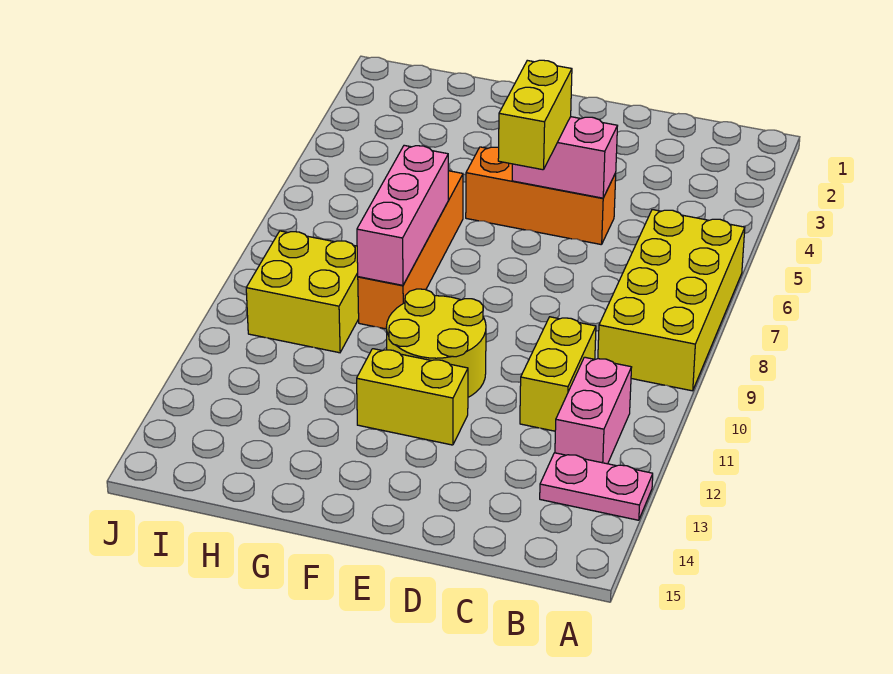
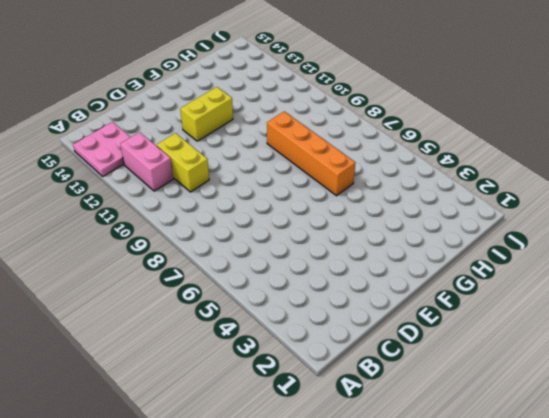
pink 2x2 plate [73,122,131,176] -> pink 1x2 plate [540,453,653,520]
none -> yellow 2x4 brick [598,210,745,391]
none -> orange 1x3 brick [466,147,616,245]
none -> yellow 2x2 round brick [386,289,486,397]

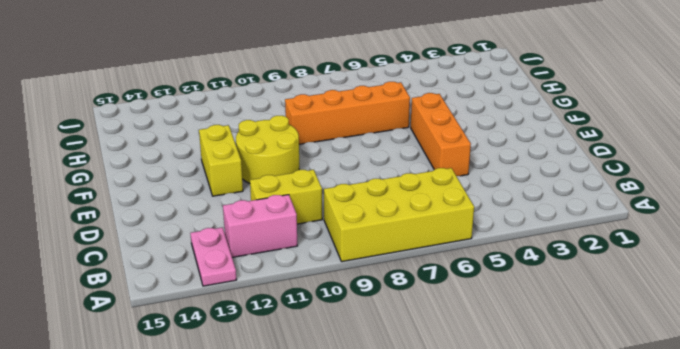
none -> yellow 2x2 brick [246,231,359,353]
none -> pink 1x2 brick [512,117,617,198]
none -> pink 1x3 brick [357,145,448,285]

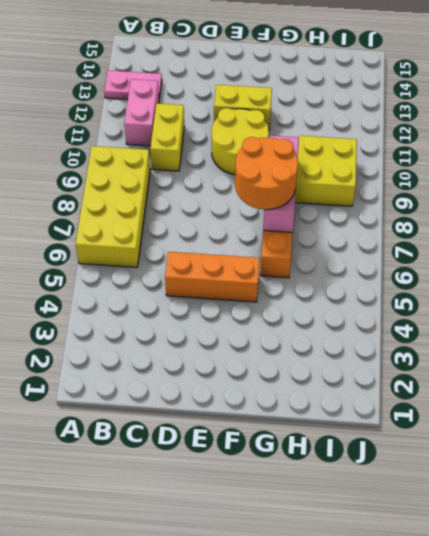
orange 2x2 round brick [235,137,298,210] -> none
none -> pink 1x2 brick [512,117,617,198]
none -> yellow 1x2 brick [498,60,572,170]

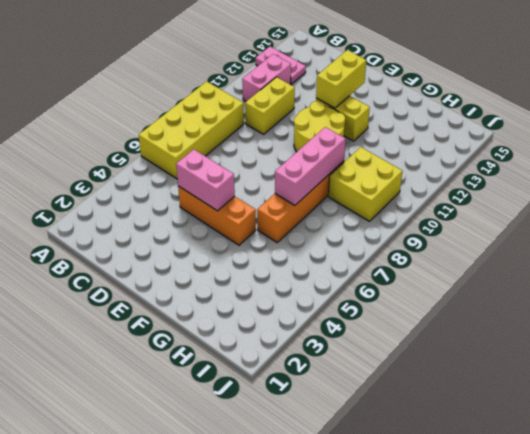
yellow 1x2 brick [316,50,366,108] -> yellow 1x2 brick moved to [498,60,572,170]

